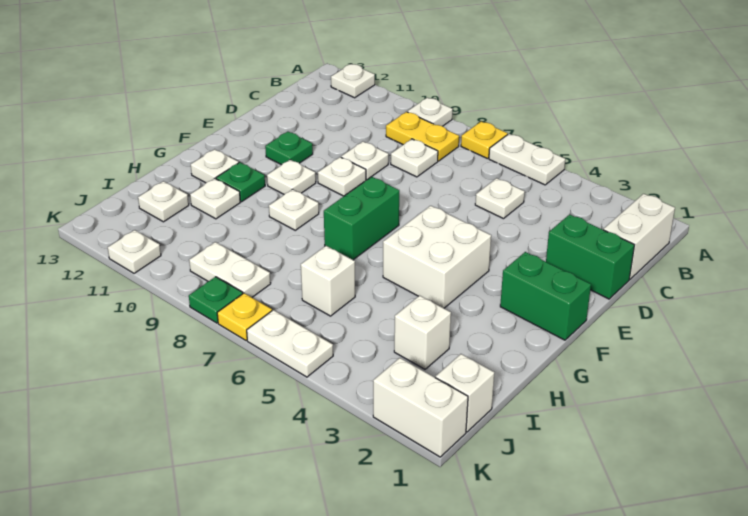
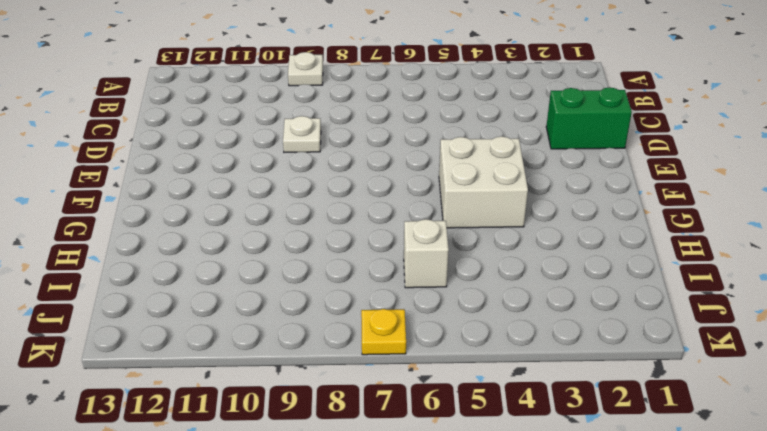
none -> white 1x2 plate [489,134,565,185]
none -> yellow 1x1 plate [461,121,508,159]
none -> white 1x1 plate [331,64,375,98]
none -> white 1x2 brick [603,194,675,279]

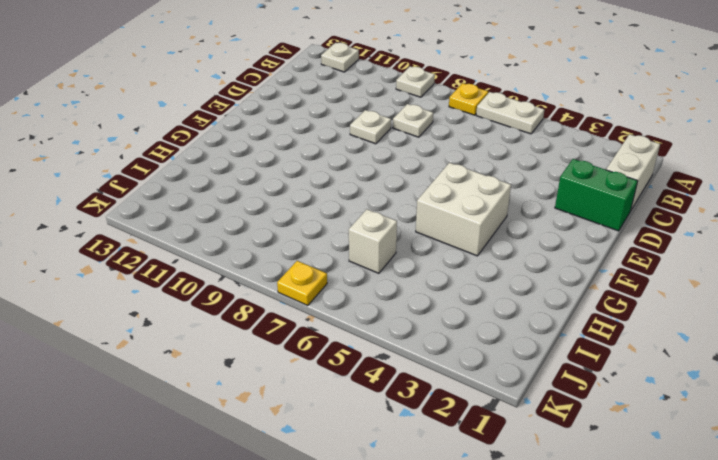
none -> yellow 1x2 plate [386,112,459,161]
none -> white 1x1 plate [475,178,525,219]
none -> white 1x1 plate [318,157,366,196]
none -> green 1x1 plate [265,132,313,165]

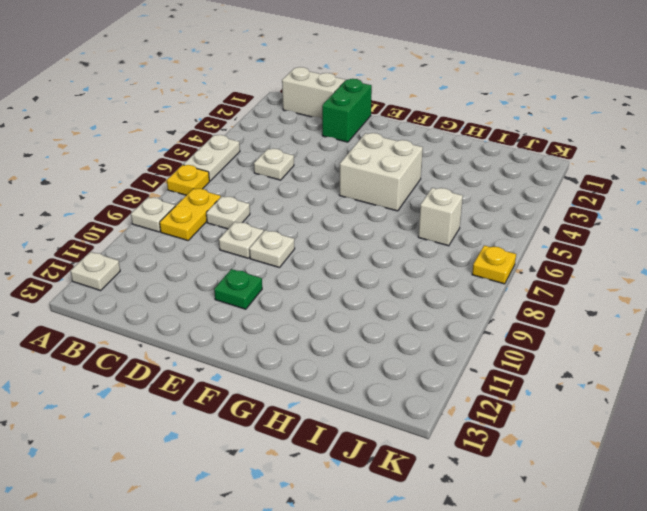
none -> green 1x2 brick [500,252,591,340]
none -> green 1x2 brick [324,177,399,260]
none -> white 1x1 plate [267,160,316,194]
none -> white 1x1 plate [269,189,319,230]

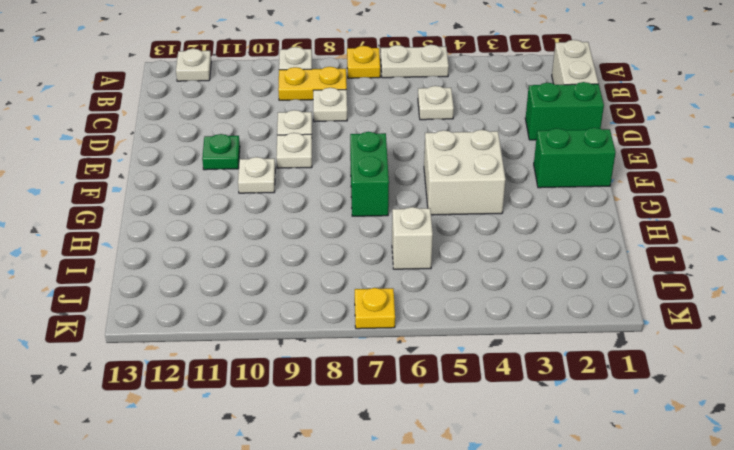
none -> white 1x1 plate [269,189,319,230]
none -> green 1x1 plate [216,162,265,202]
none -> white 1x1 plate [191,149,239,183]
none -> white 1x1 plate [190,178,240,219]

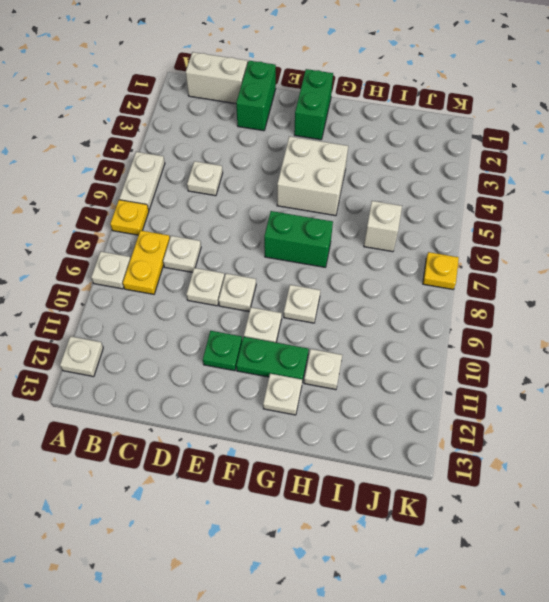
green 1x2 plate [236,337,309,381] -> green 1x1 plate [216,162,265,202]
none -> white 1x1 brick [394,296,451,369]
none -> white 1x1 plate [138,181,189,222]
none -> white 1x1 brick [436,354,494,432]
none -> white 1x2 plate [189,242,271,297]

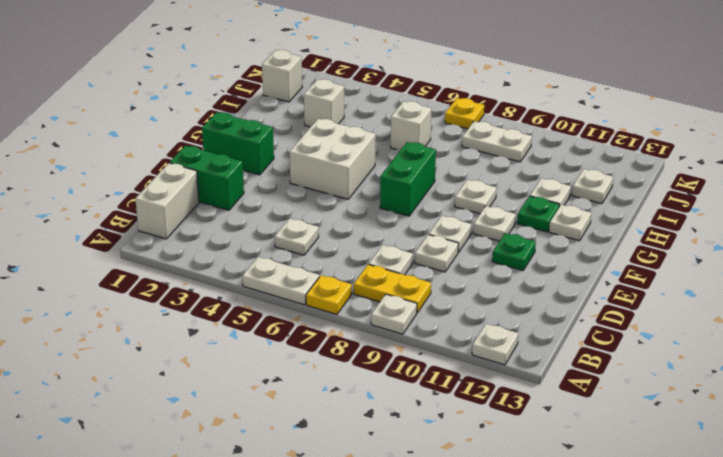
none -> white 1x2 brick [373,358,468,457]
none -> white 1x2 plate [247,310,333,377]
none -> green 1x1 plate [189,277,243,323]
none -> white 1x1 plate [108,230,161,273]

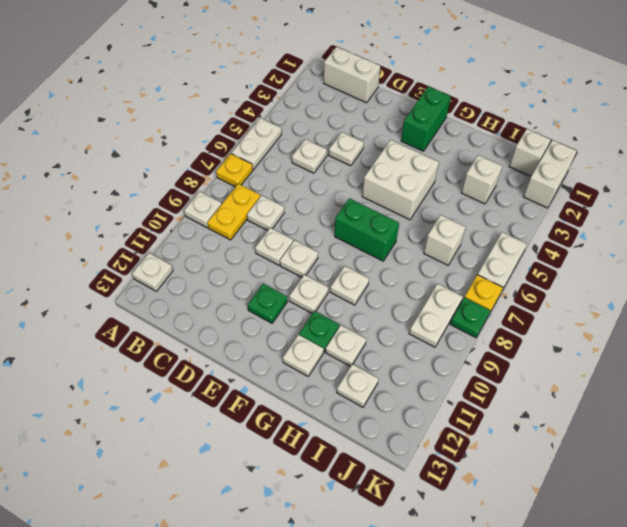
white 1x1 plate [329,132,364,166] -> white 1x1 plate moved to [108,230,161,273]
none -> green 1x2 brick [546,214,634,299]

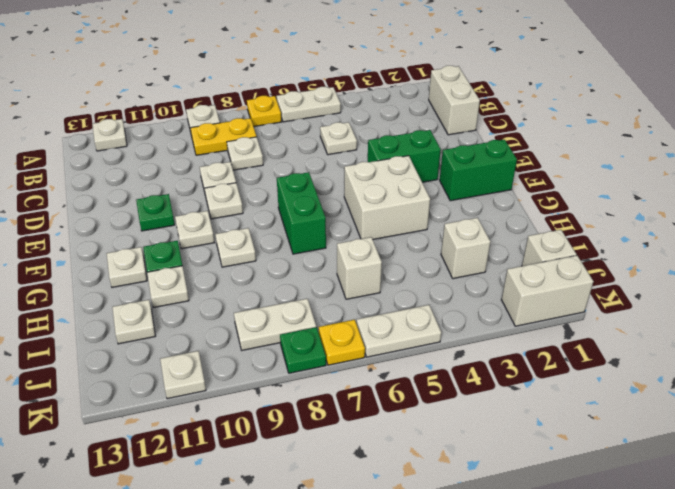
green 1x2 brick [368,130,441,182] -> green 1x2 brick moved to [546,214,634,299]

